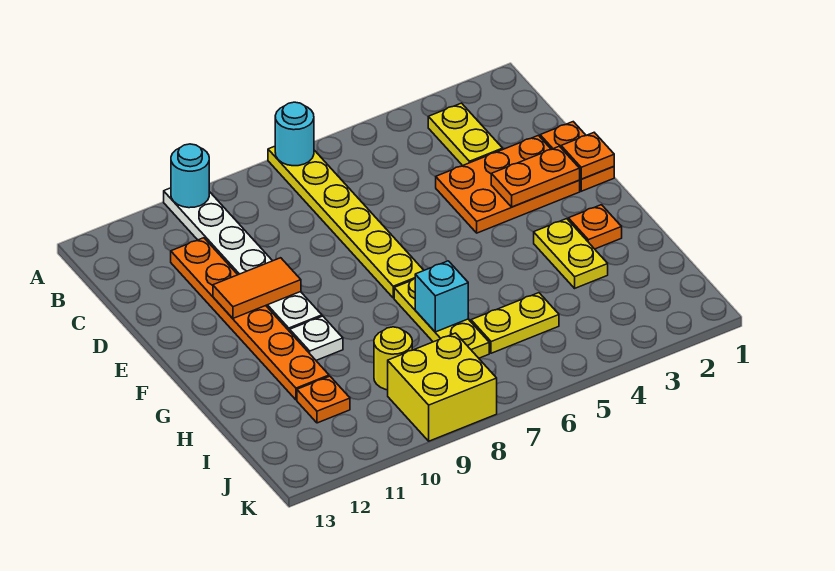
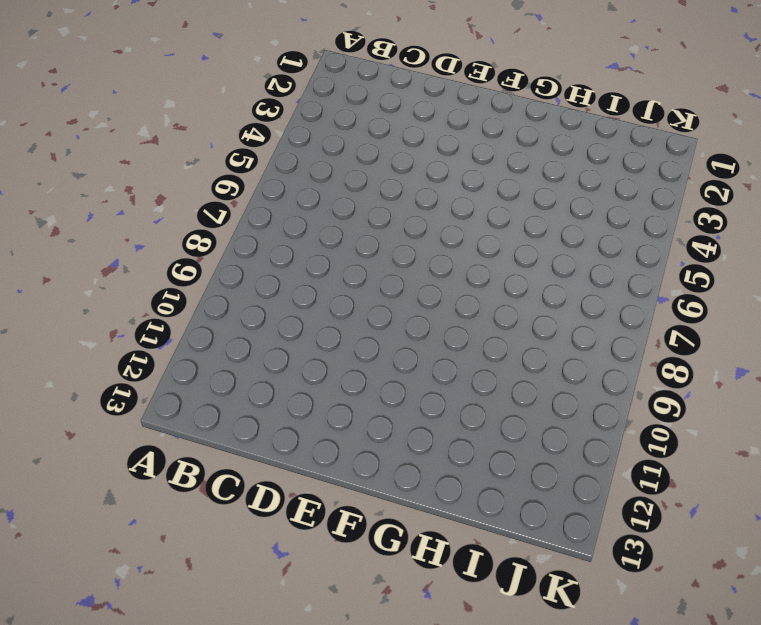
none -> yellow 1x6 plate [268,146,424,298]
none -> white 1x6 plate [164,188,322,332]
none -> yellow 1x2 plate [428,103,503,166]

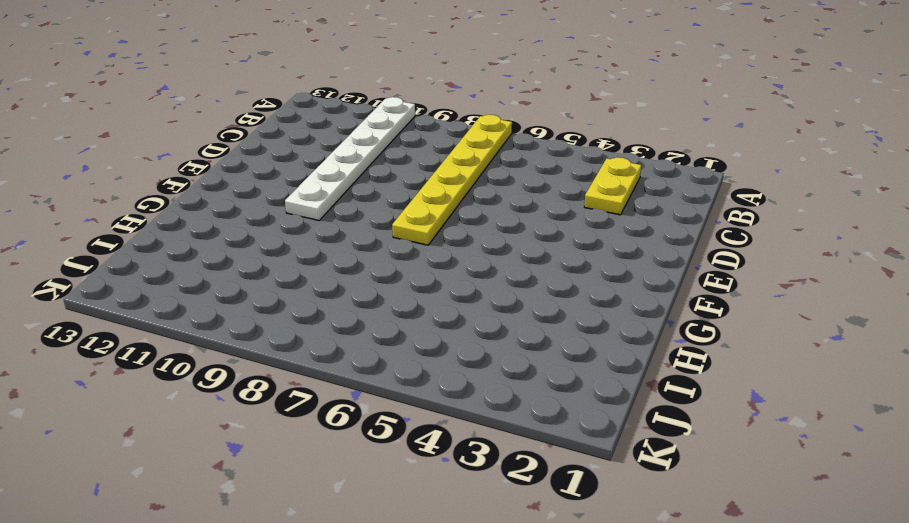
none -> orange 1x6 plate [171,238,329,400]
none -> orange 1x2 plate [540,122,614,191]
none -> orange 2x3 plate [436,135,580,233]

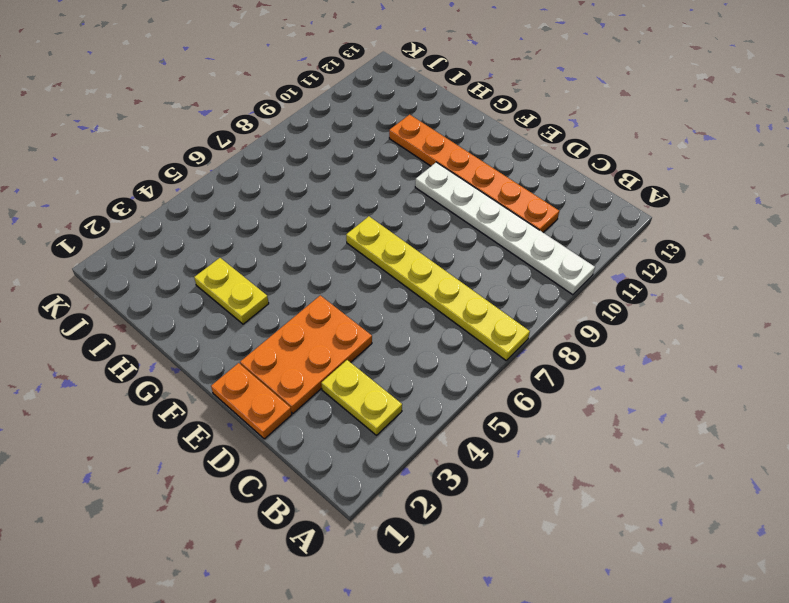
none -> orange 1x1 plate [568,205,622,249]
none -> yellow 1x3 plate [394,278,489,358]
none -> white 1x1 plate [290,316,343,360]

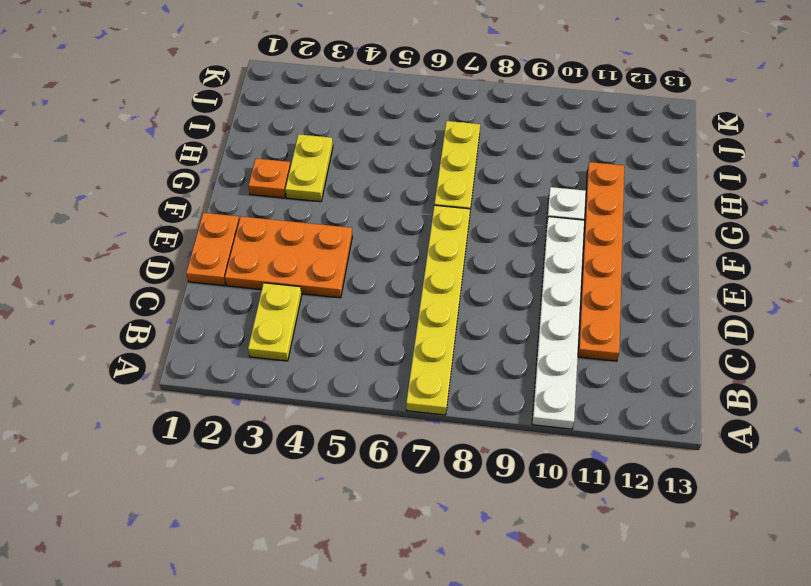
none -> yellow 1x2 plate [471,293,559,353]
none -> yellow 1x1 round brick [374,327,412,390]
none -> orange 1x1 plate [297,376,350,423]

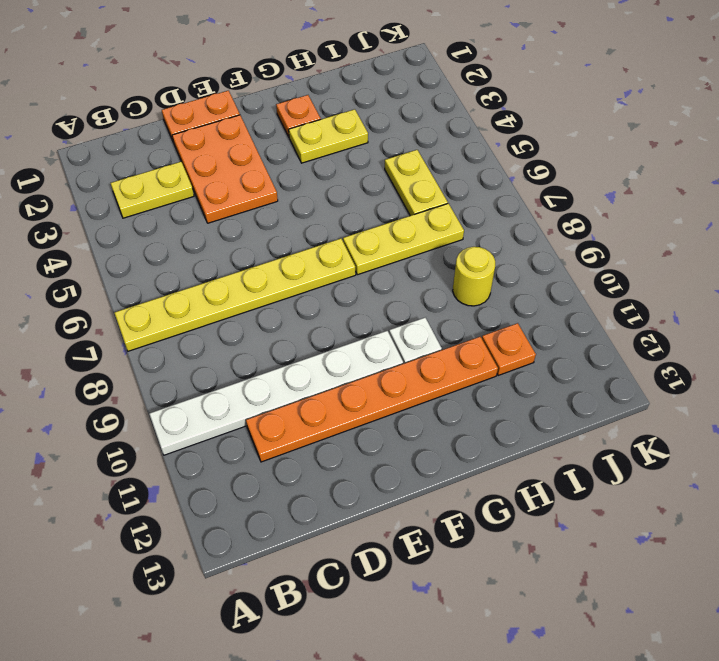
none -> yellow 2x2 brick [388,333,497,441]
none -> cyan 1x1 round brick [275,102,314,166]
none -> cyan 1x1 round brick [171,144,209,208]

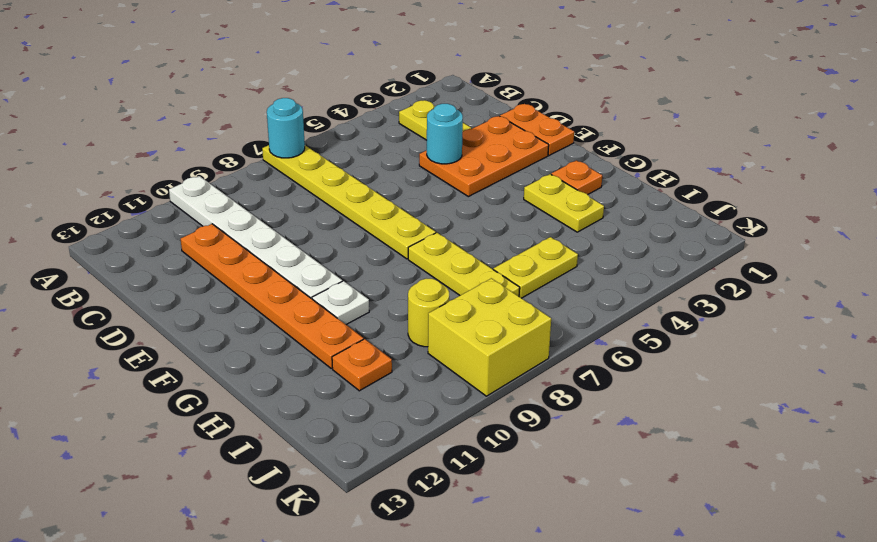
cyan 1x1 round brick [427,104,463,164] -> cyan 1x1 round brick moved to [171,144,209,208]
none -> orange 1x1 plate [561,133,614,179]
none -> orange 1x2 plate [491,146,580,207]
none -> orange 1x2 tile [213,258,301,318]

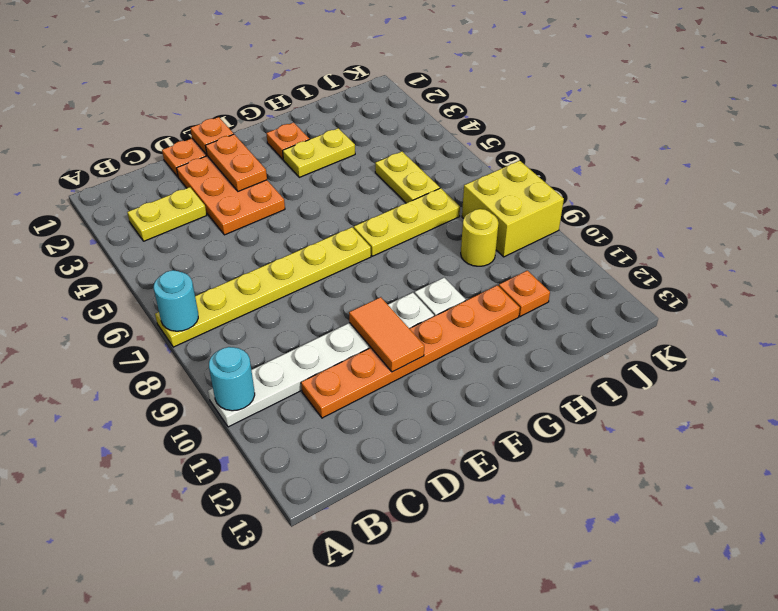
none -> cyan 1x1 brick [415,261,468,332]

